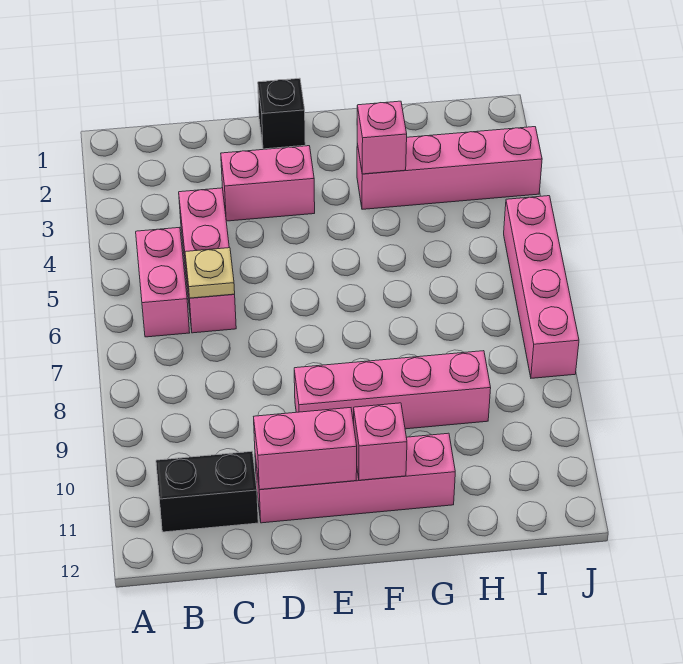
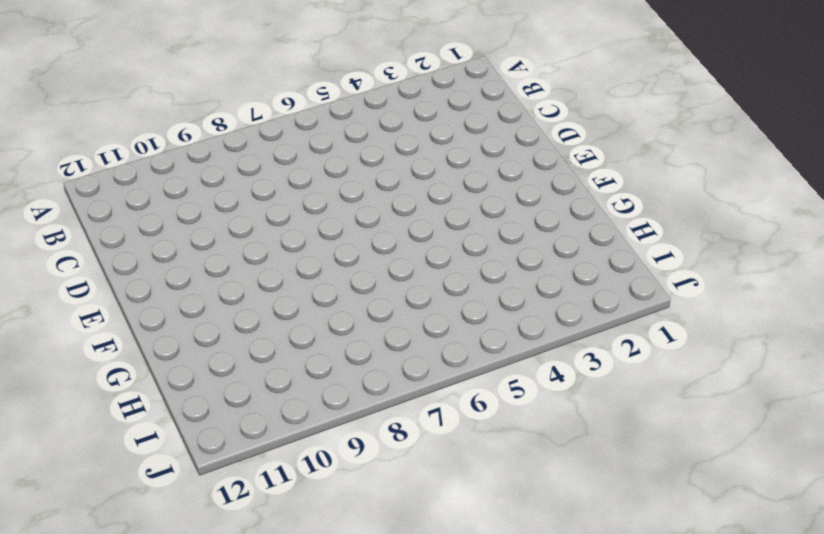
none -> pink 1x2 brick [136,227,190,337]
none -> black 1x2 brick [156,451,258,532]
none -> pink 1x3 brick [179,188,236,333]

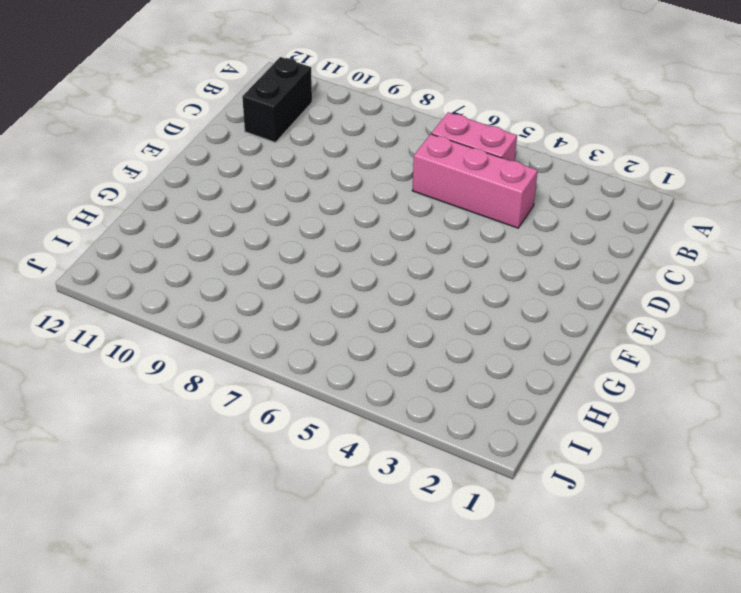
none -> pink 1x2 brick [221,146,315,221]
none -> pink 1x4 brick [255,433,455,523]
none -> black 1x1 brick [258,78,305,149]

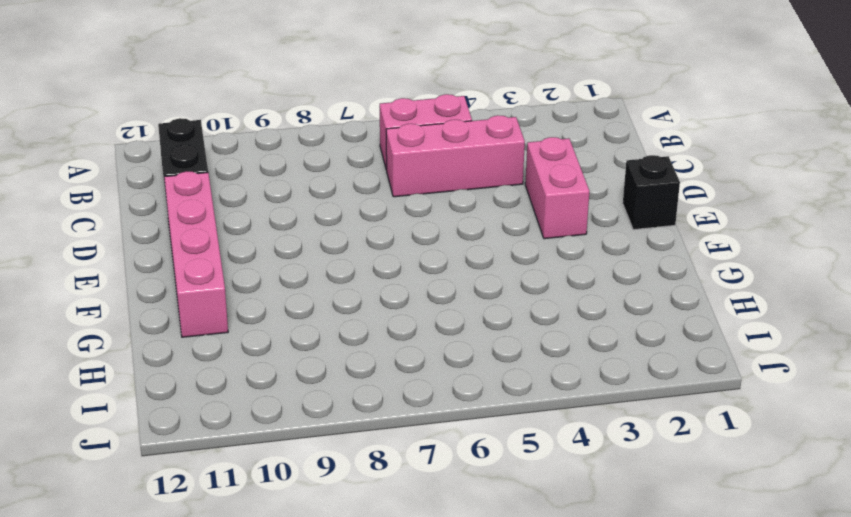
none -> pink 1x4 brick [294,351,491,429]
none -> pink 1x4 brick [357,127,542,209]
none -> pink 1x4 brick [504,196,579,378]

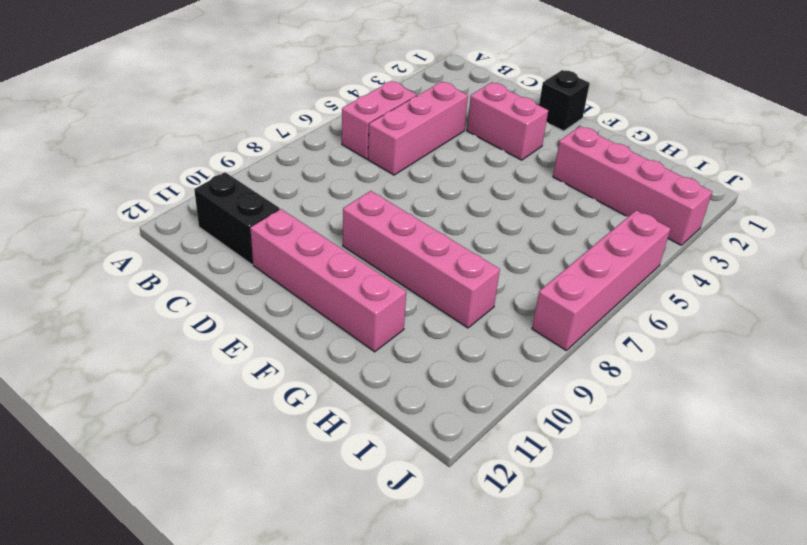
none -> tan 1x1 plate [185,248,235,298]
none -> pink 1x2 brick [254,408,357,490]
none -> pink 1x1 brick [354,403,407,480]

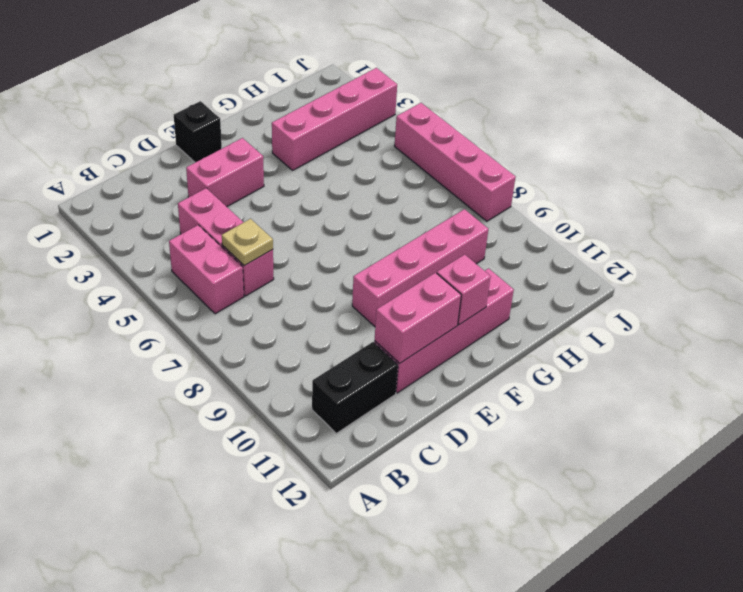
none -> pink 1x1 brick [357,101,407,174]

